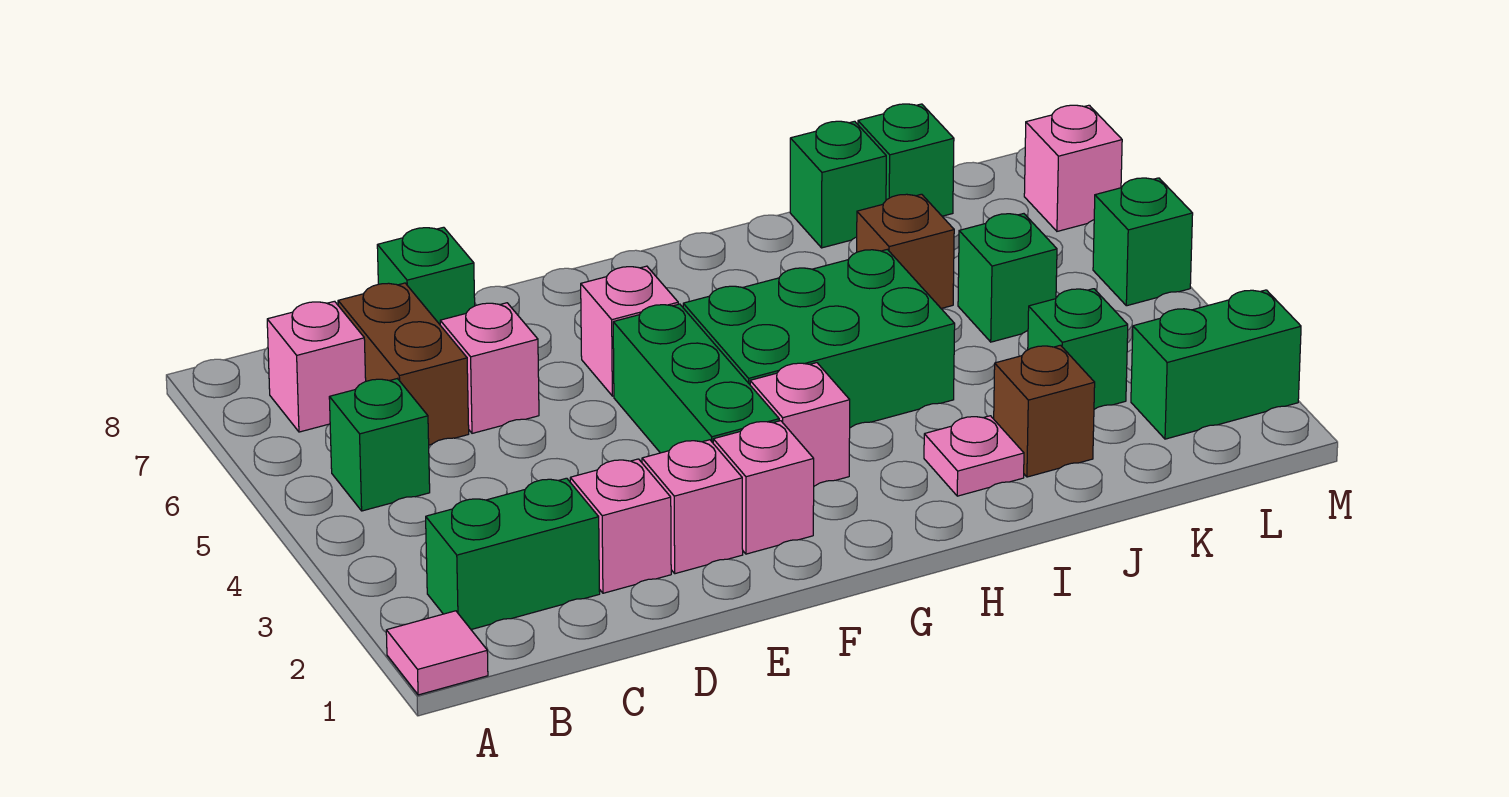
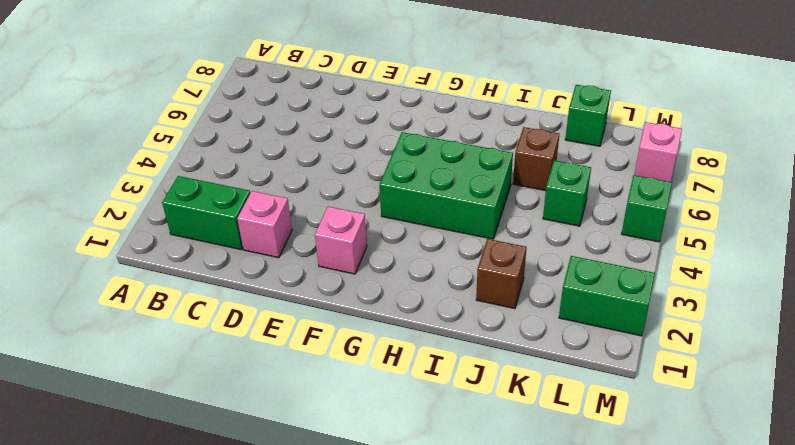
none -> pink 1x1 tile [386,611,488,695]
none -> green 1x1 brick [329,379,430,511]
none -> pink 1x1 brick [267,301,366,432]

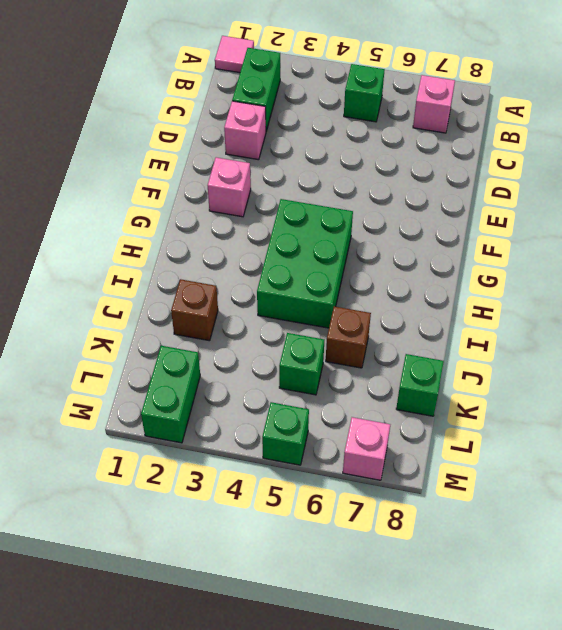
none -> brown 1x2 brick [338,283,469,445]
none -> pink 1x1 brick [440,303,539,433]
none -> green 1x1 brick [377,227,475,324]

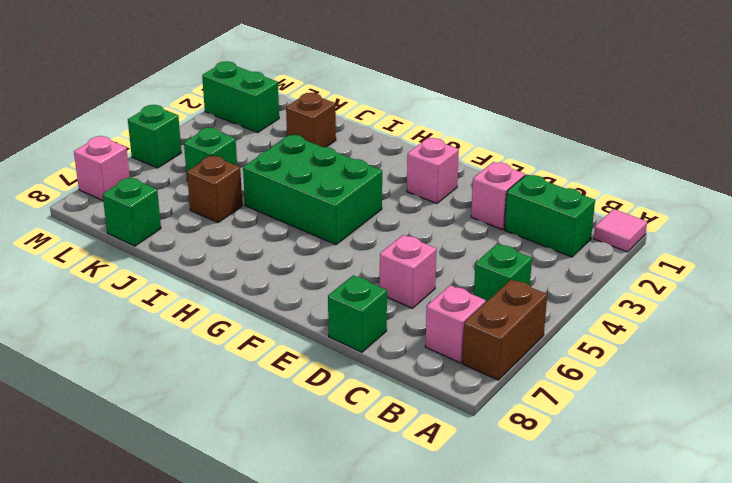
brown 1x2 brick [462,279,547,380] -> brown 1x2 brick moved to [338,283,469,445]
none -> pink 1x1 brick [642,440,743,574]
none -> green 1x3 brick [613,304,779,453]
none -> pink 1x1 brick [581,266,678,396]

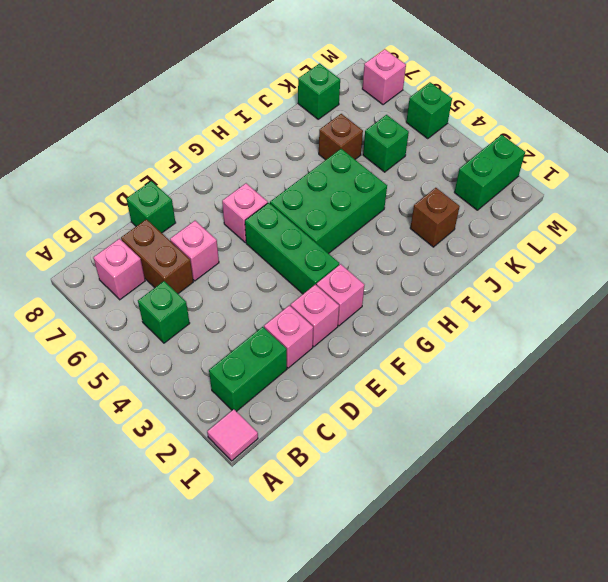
none -> pink 1x1 brick [750,363,850,486]
none -> pink 1x1 plate [924,416,1024,496]
none -> green 1x1 brick [790,121,886,248]

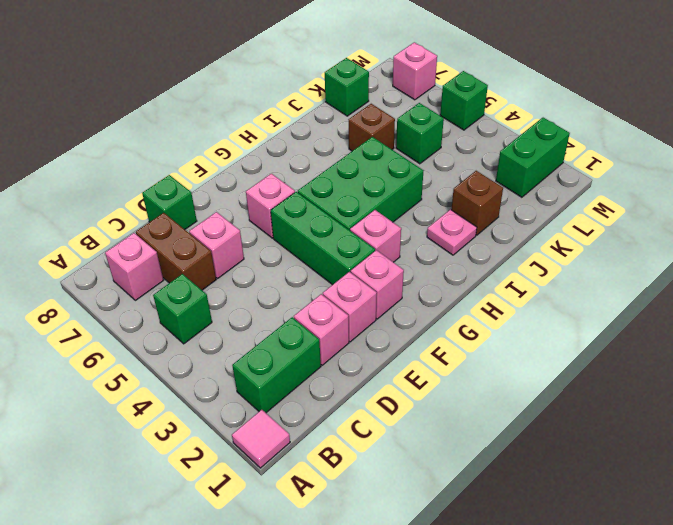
none -> green 1x1 brick [790,121,886,248]
none -> green 1x1 brick [1028,289,1128,409]

